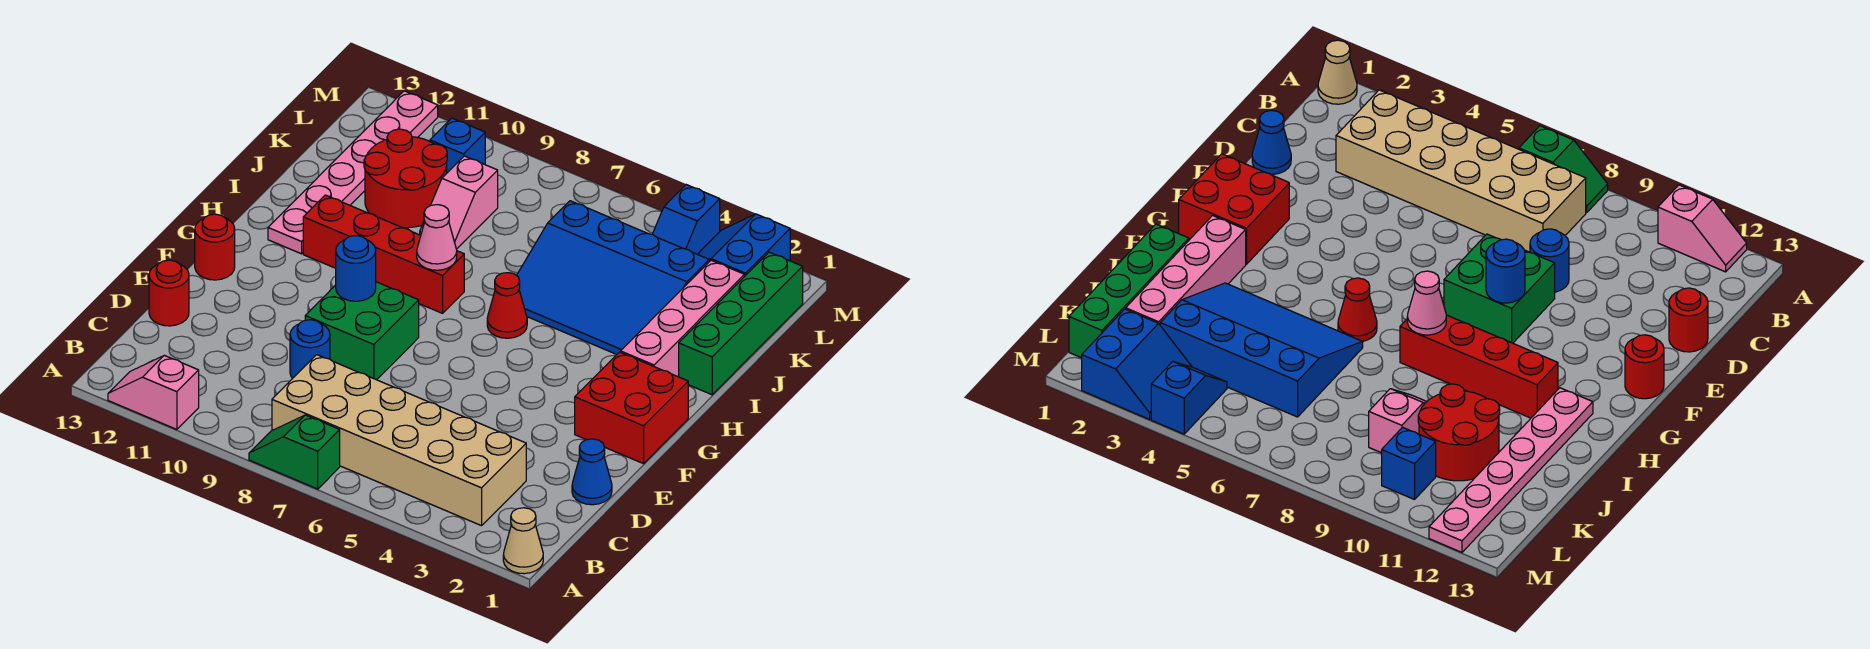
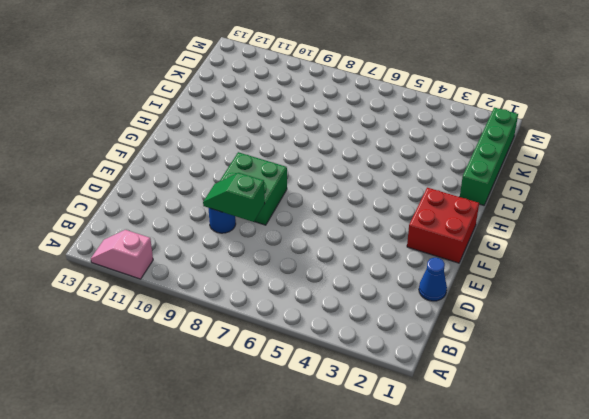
green 1x2 slope [203,173,265,222] -> green 1x2 slope moved to [249,415,340,489]
none -> tan 1x1 cone [503,508,543,574]
none -> tan 2x6 brick [272,355,526,526]
none -> red 1x1 round brick [149,260,189,326]

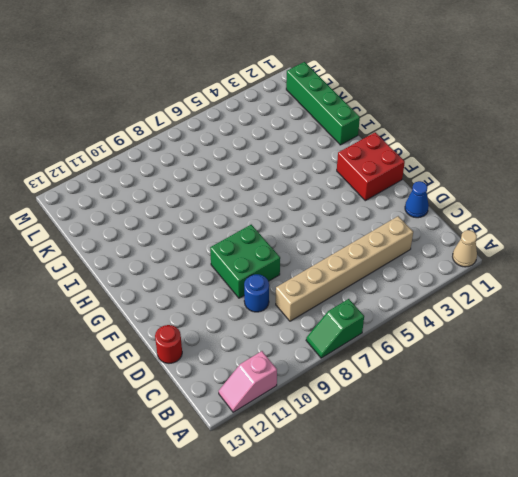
tan 1x6 brick [276,216,413,321] -> tan 2x6 brick [272,355,526,526]
none -> red 1x1 round brick [195,214,235,280]
none -> pink 1x4 brick [621,260,744,377]
none -> red 1x1 cone [487,273,527,338]

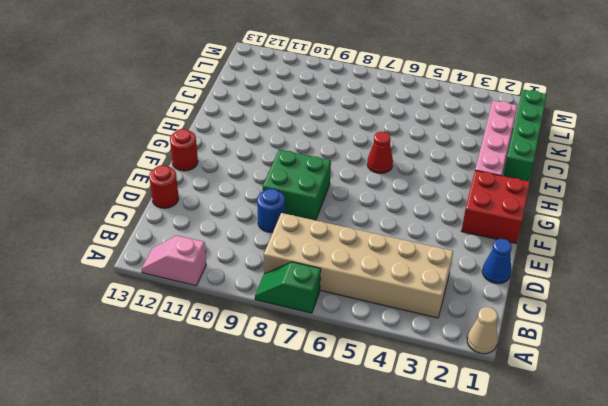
none -> red 1x4 brick [303,195,464,313]
none -> pink 1x6 plate [268,91,438,254]
none -> blue 3x4 slope [517,201,709,354]

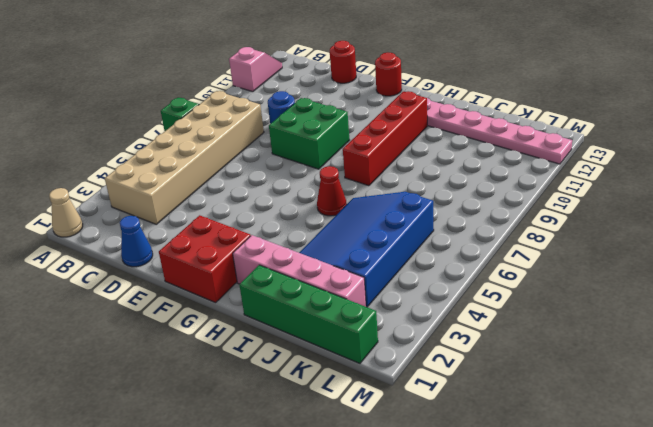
none -> pink 1x2 slope [420,156,498,249]
none -> red 2x2 round brick [364,129,447,228]
none -> blue 2x2 slope [698,214,790,277]

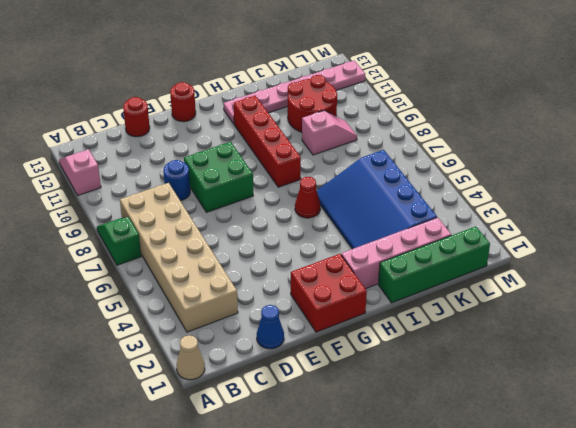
pink 1x2 slope [302,110,357,155] -> pink 1x2 slope turned to [420,156,498,249]
none -> blue 2x2 slope [698,214,790,277]
none -> blue 1x2 slope [652,185,720,254]
none -> blue 1x1 brick [430,118,485,173]

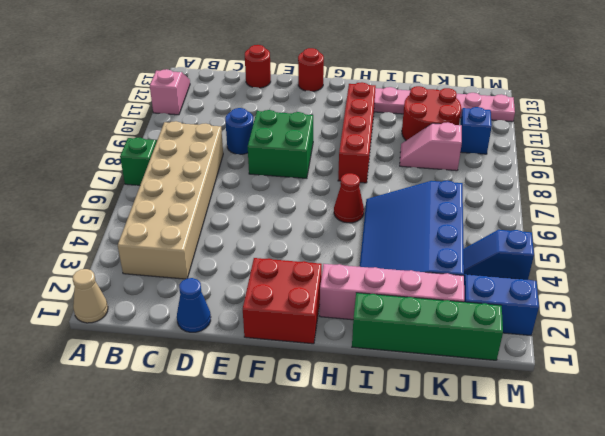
none -> blue 1x1 round brick [336,236,376,301]
none -> pink 1x1 cone [417,205,457,270]

